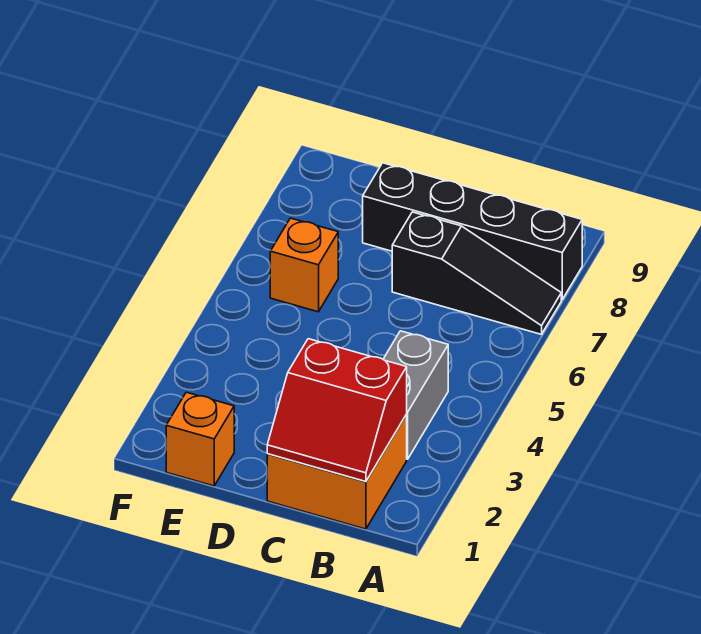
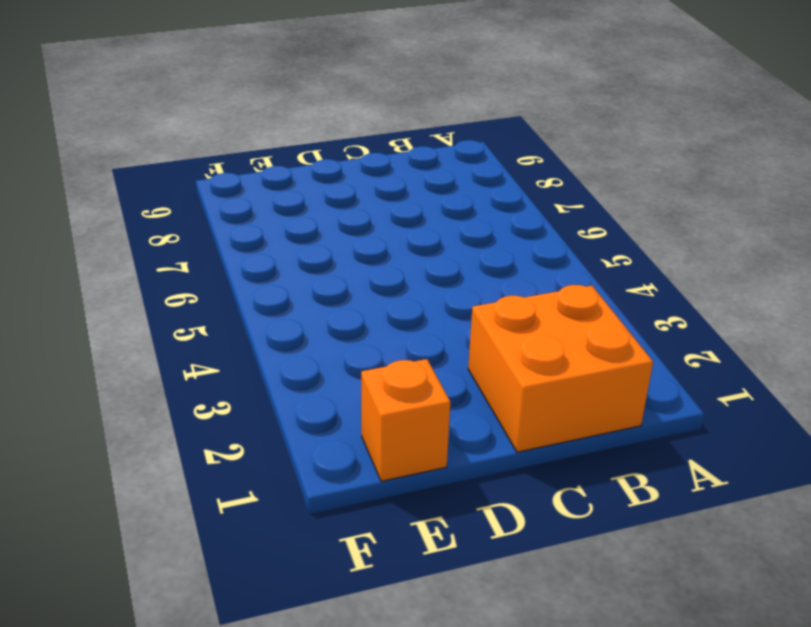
none -> black 1x3 slope [392,212,561,334]
none -> black 1x4 brick [363,163,582,299]

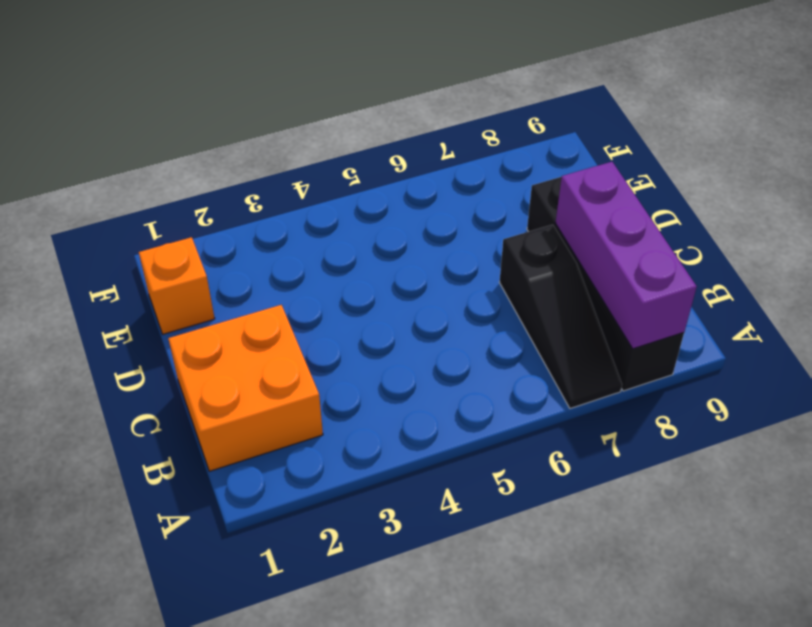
purple 1x3 brick [555,162,697,349] -> none
none -> grey 1x2 brick [383,331,448,459]
none -> orange 1x1 brick [270,218,338,312]

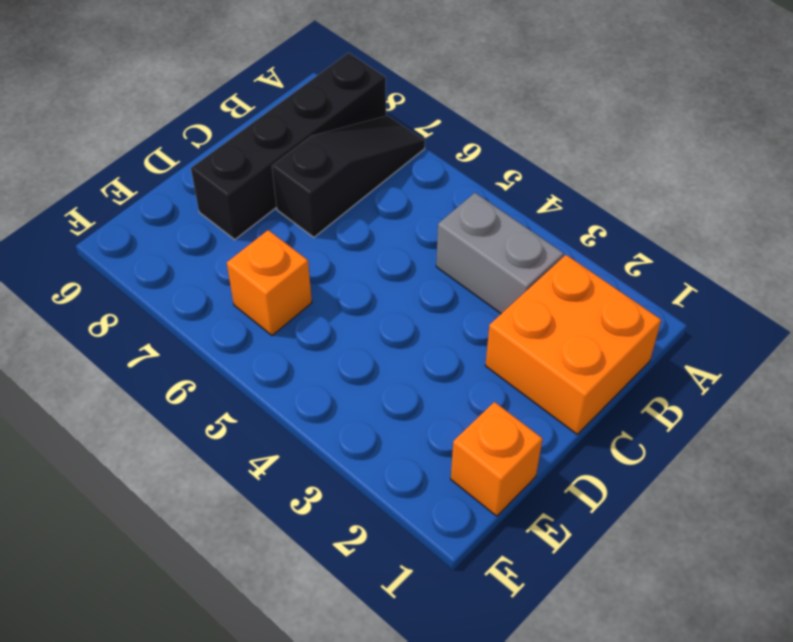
none -> red 2x2 slope [267,339,407,482]

